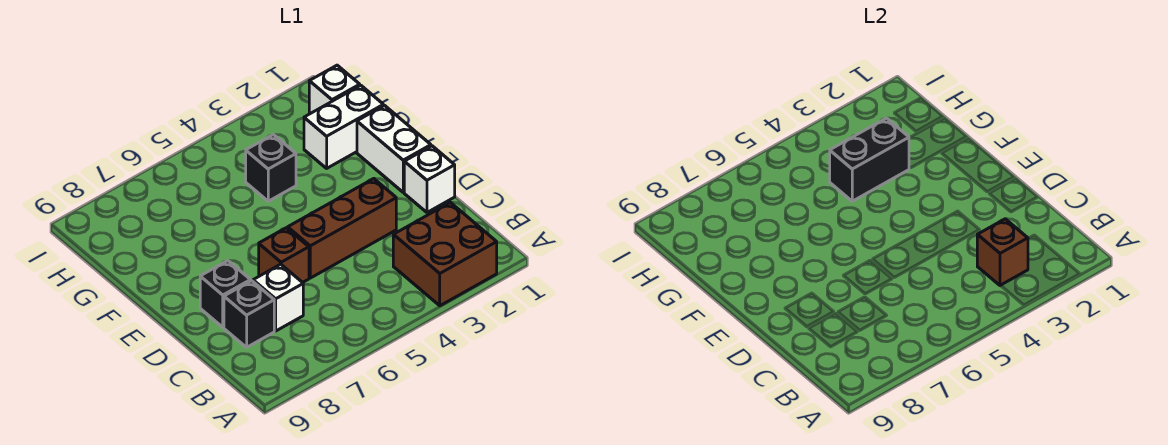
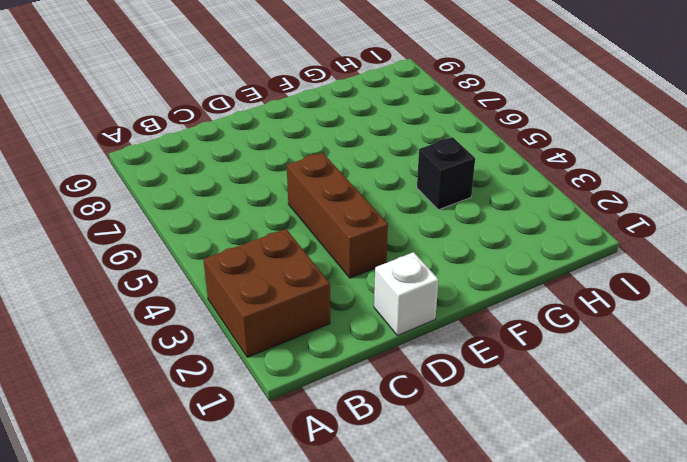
none -> white 1x1 brick [253,264,303,331]
none -> black 1x1 brick [224,281,274,347]
none -> brown 1x1 brick [259,228,309,283]

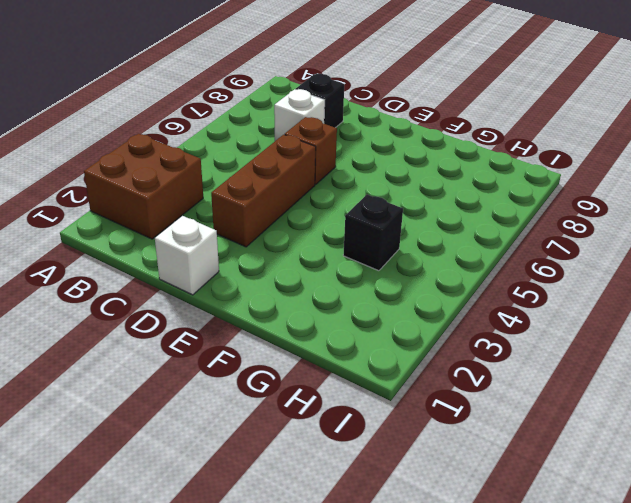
none -> black 1x1 brick [200,261,251,327]
none -> white 1x2 brick [357,106,431,192]
none -> white 1x2 brick [304,85,383,168]

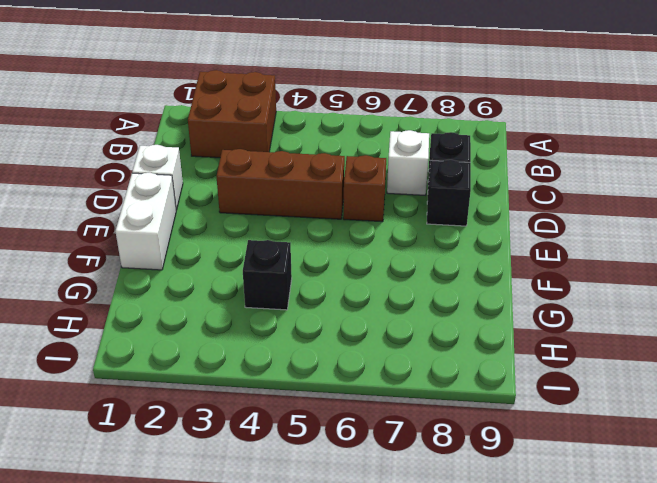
none -> white 1x2 brick [304,85,383,168]
none -> white 1x1 brick [309,65,360,114]
none -> brown 1x1 brick [977,219,1028,286]

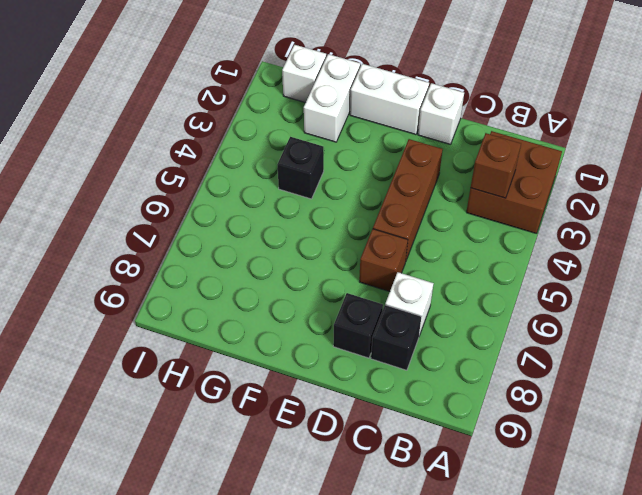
none -> black 1x2 brick [830,118,909,201]

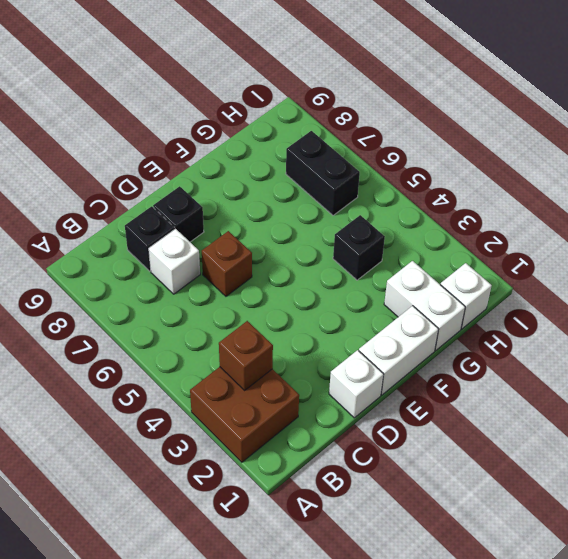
black 1x2 brick [286,131,360,215] -> black 1x2 brick moved to [830,118,909,201]
none -> brown 1x3 brick [288,179,396,278]

